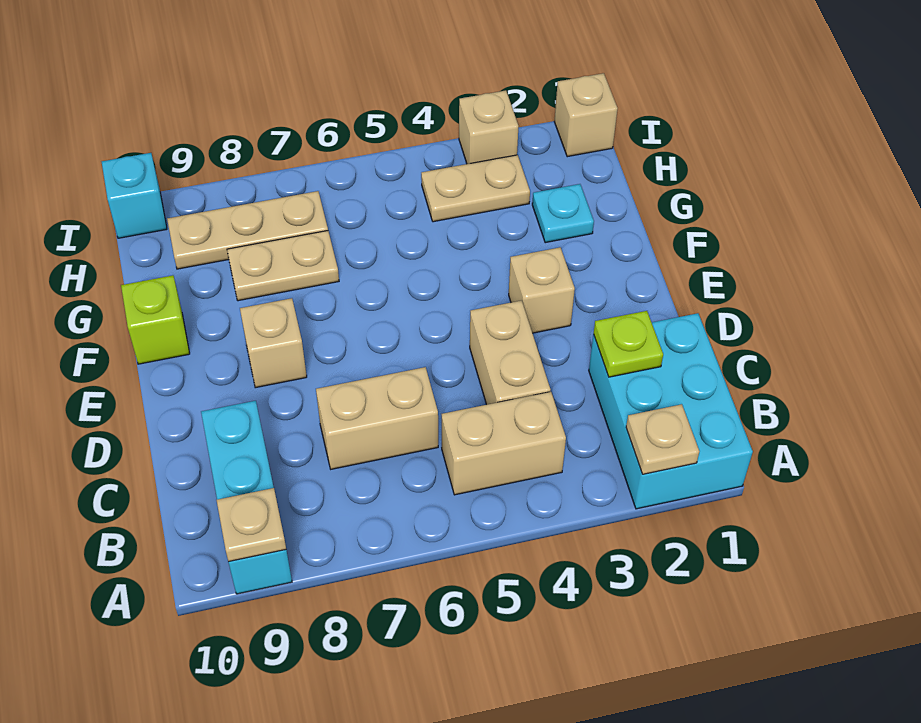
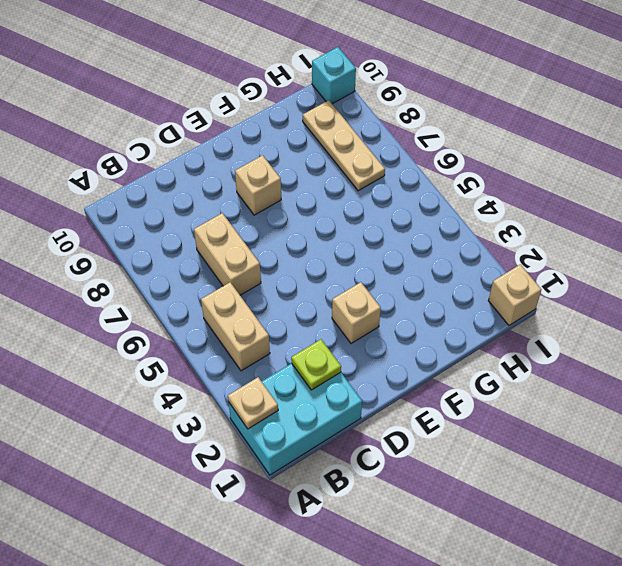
none -> cyan 1x3 brick [201,401,292,594]
none -> tan 1x2 brick [470,301,551,405]
none -> lime 1x1 brick [121,275,190,364]

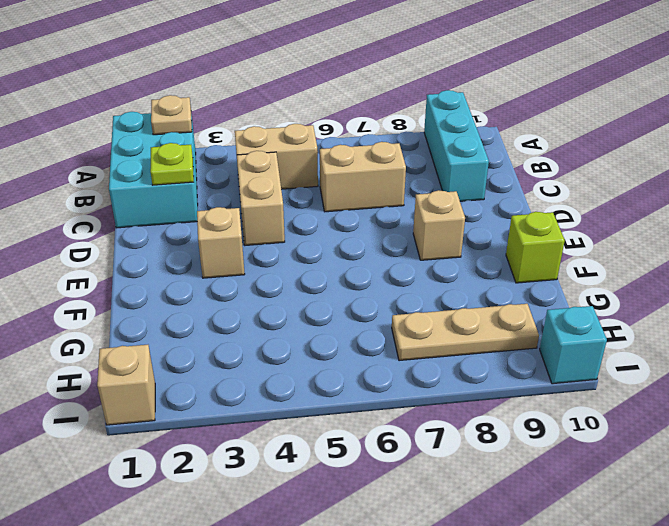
none -> cyan 1x1 plate [532,184,594,243]
none -> tan 1x2 plate [227,231,339,301]
none -> tan 1x2 plate [421,155,530,222]

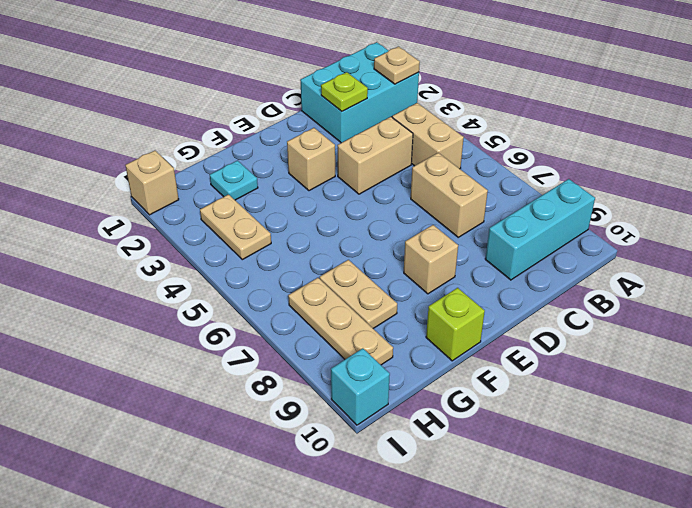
none -> tan 1x1 brick [459,90,519,164]
none -> tan 1x1 plate [217,488,286,562]

